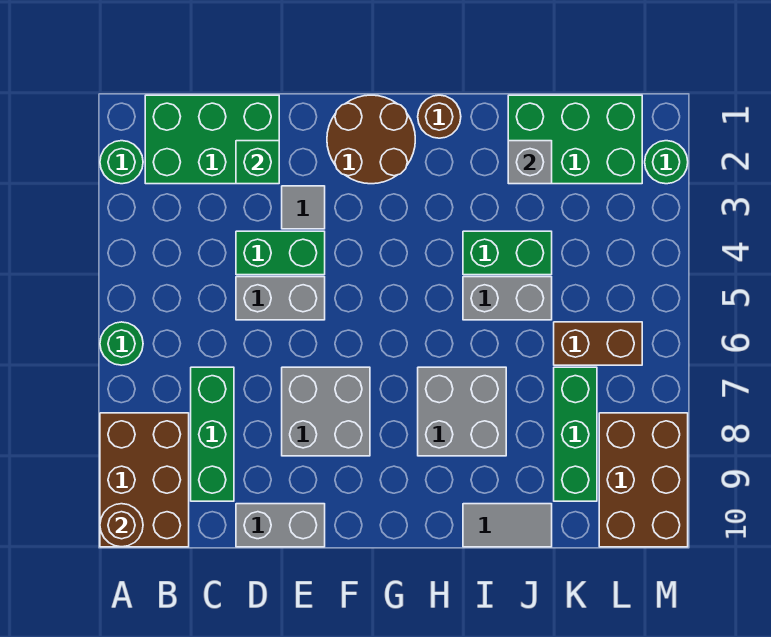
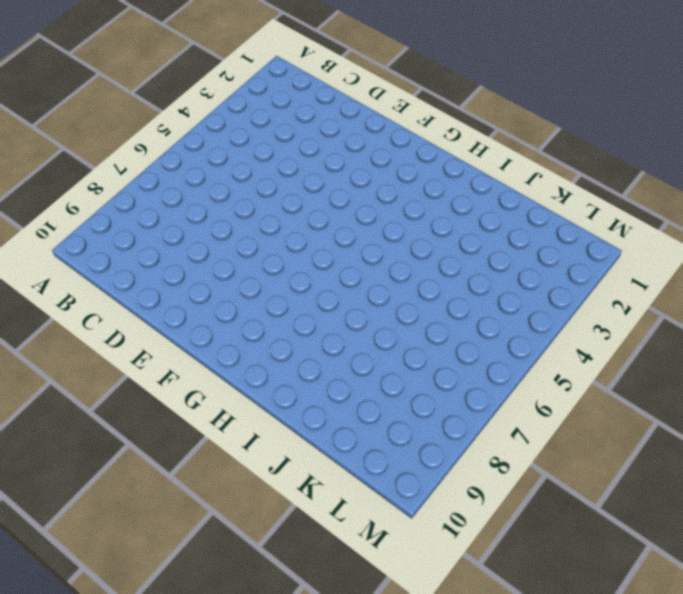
none -> green 1x1 round brick [100,141,143,184]
none -> green 1x1 round brick [100,322,143,365]
none -> brown 2x3 brick [100,413,189,547]

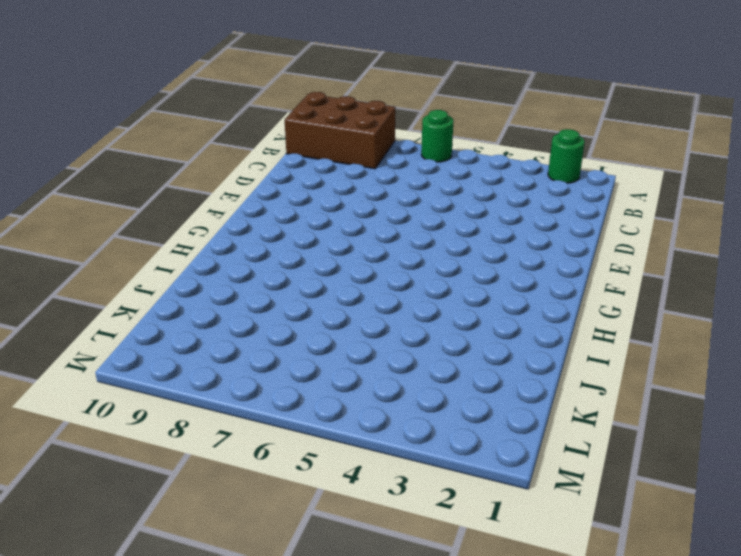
none -> green 2x3 brick [145,95,279,184]
none -> green 1x3 brick [191,367,234,501]
none -> green 1x2 brick [236,231,325,275]

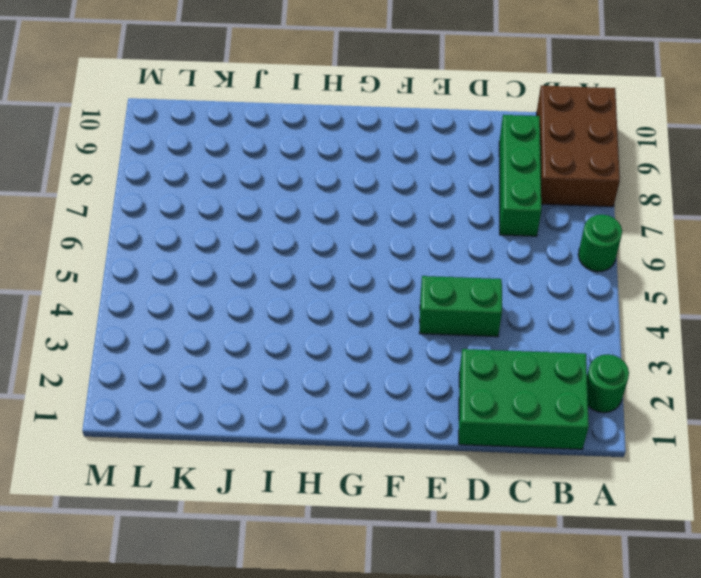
none -> grey 1x2 brick [236,277,325,320]
none -> grey 1x2 brick [236,504,325,547]
none -> grey 1x1 tile [282,186,325,229]

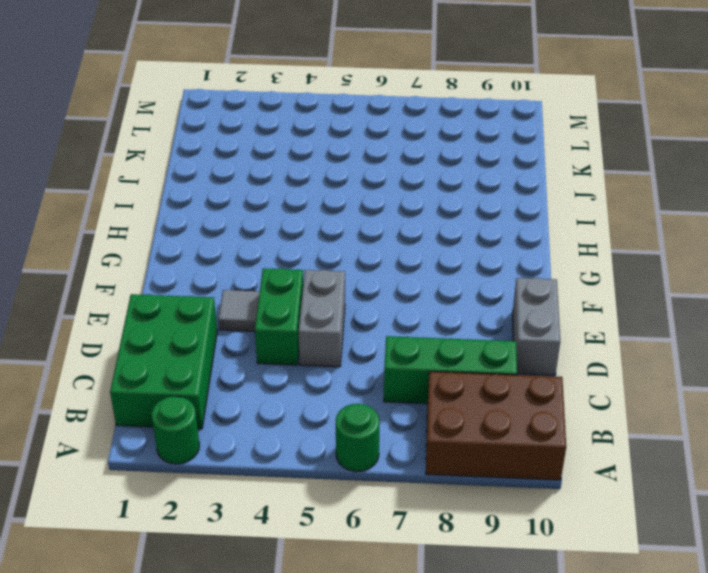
none -> grey 2x2 brick [282,367,370,456]
none -> brown 2x2 round brick [327,95,415,184]
none -> brown 1x1 round brick [418,95,461,138]

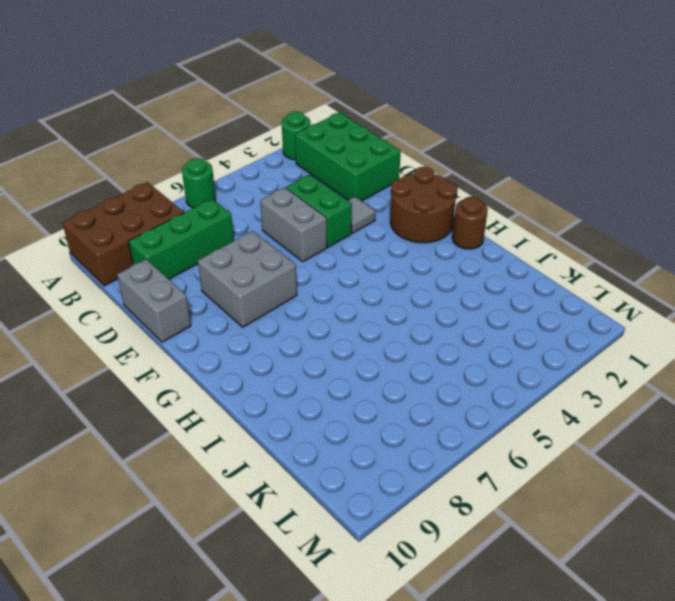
none -> grey 2x2 brick [418,367,506,456]
none -> green 1x2 brick [463,231,552,275]
none -> grey 1x2 brick [463,277,552,320]

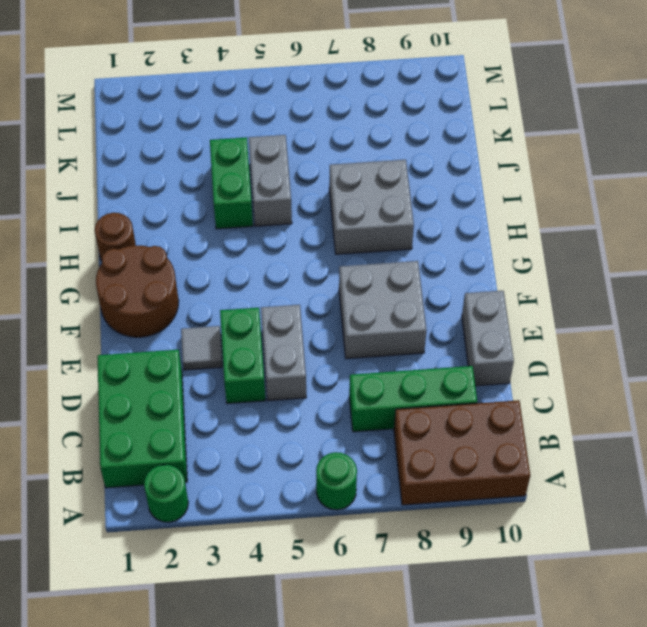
none -> grey 1x2 tile [463,504,552,547]
none -> green 2x3 brick [508,95,642,184]
none -> brown 1x2 brick [554,322,642,365]

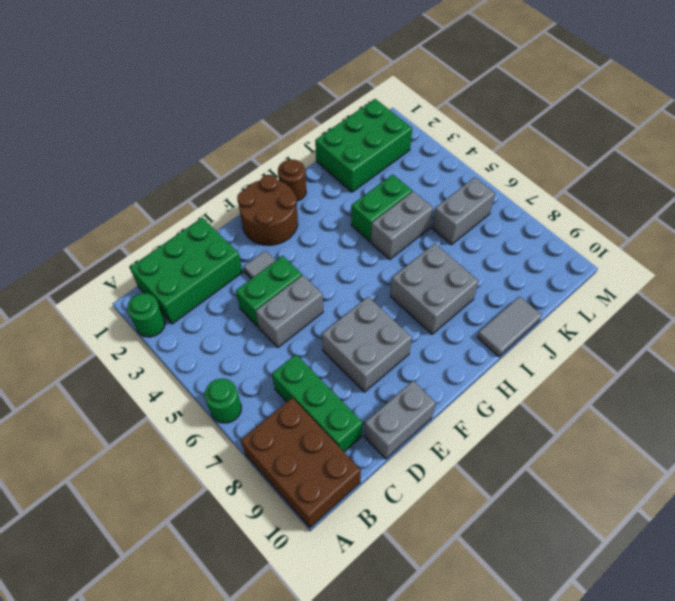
grey 1x2 brick [432,177,495,245] -> brown 1x2 brick [554,322,642,365]
none -> green 1x3 brick [554,367,597,501]
none -> brown 2x3 brick [599,413,688,547]
none -> green 1x1 round brick [645,141,688,184]

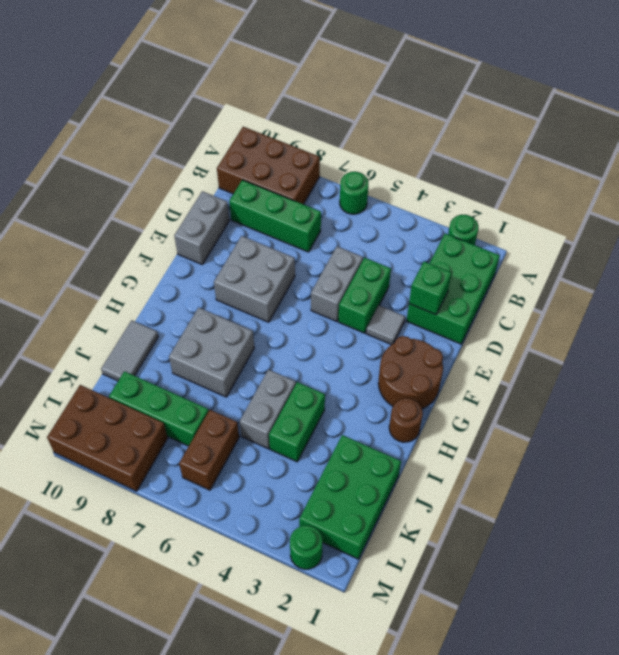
none -> brown 1x1 round brick [100,504,143,547]
none -> grey 1x1 brick [508,141,552,184]

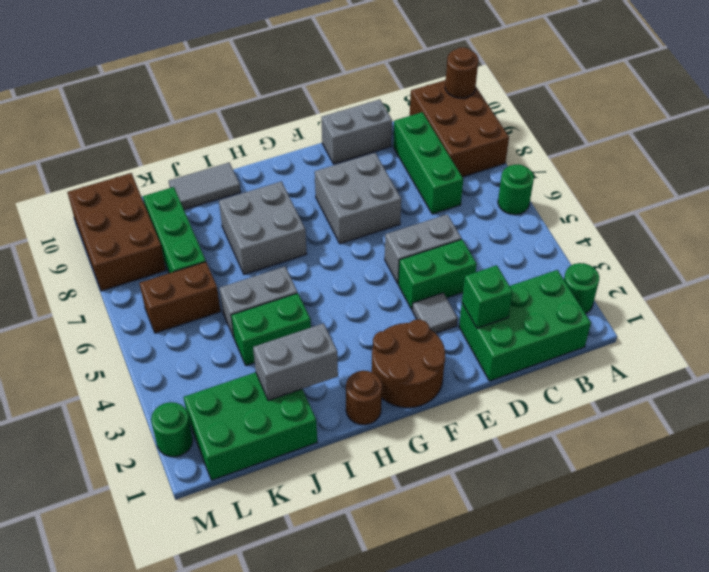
grey 1x2 brick [253,323,338,400] -> grey 1x1 brick [508,141,552,184]

